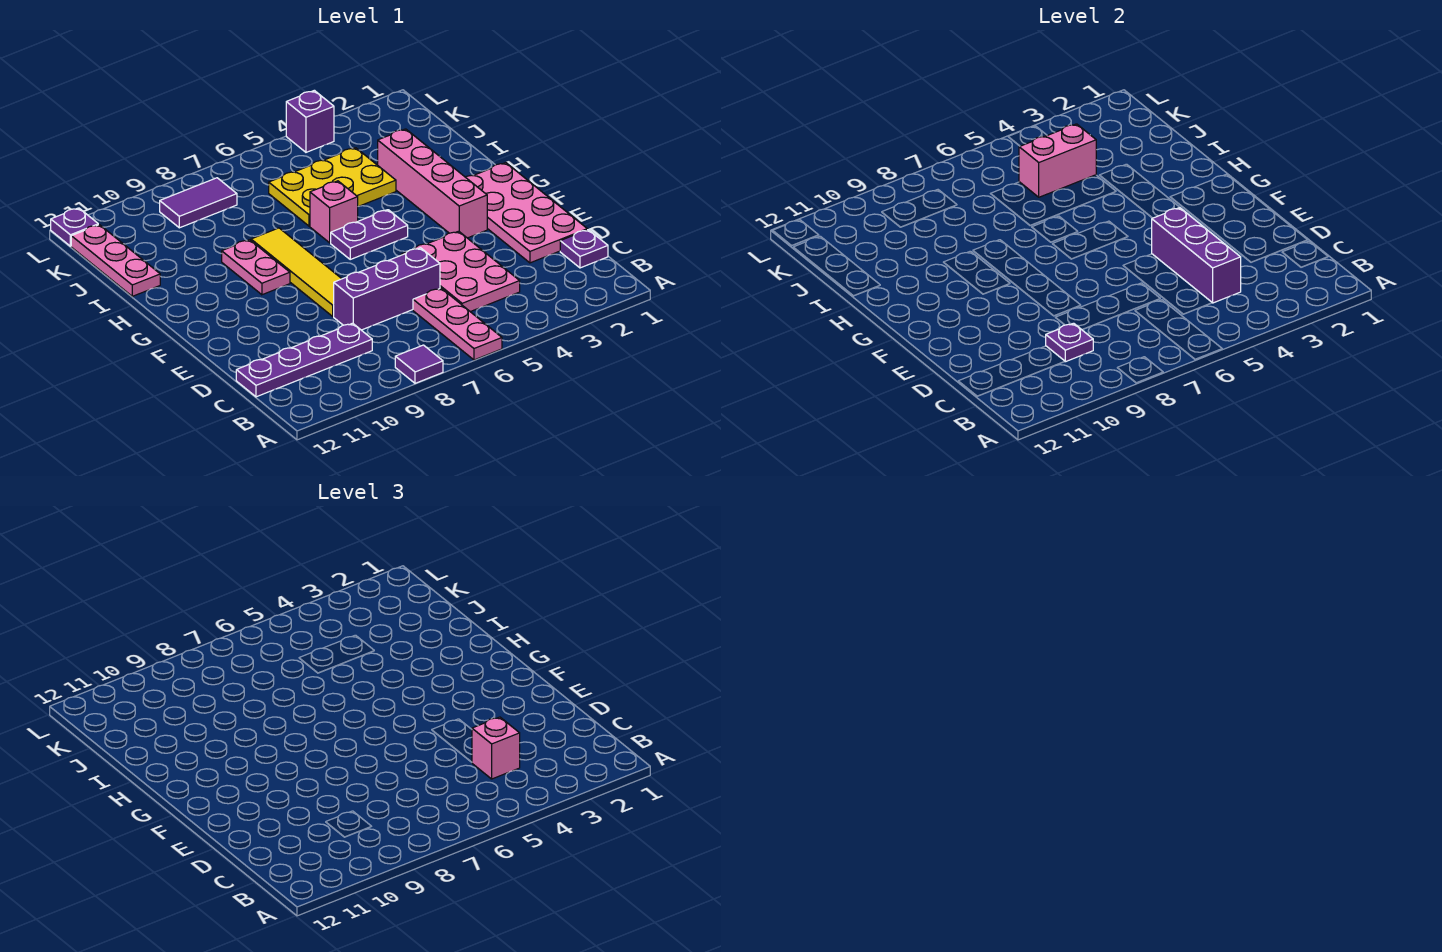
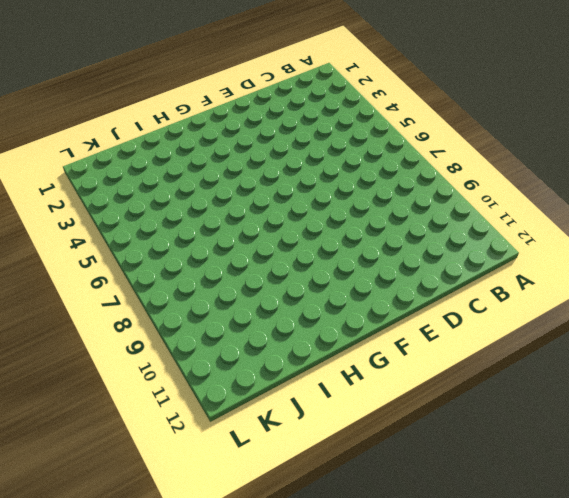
none -> pink 1x3 plate [413,288,502,360]
none -> purple 1x1 tile [395,345,443,383]
none -> purple 1x1 plate [560,230,608,268]

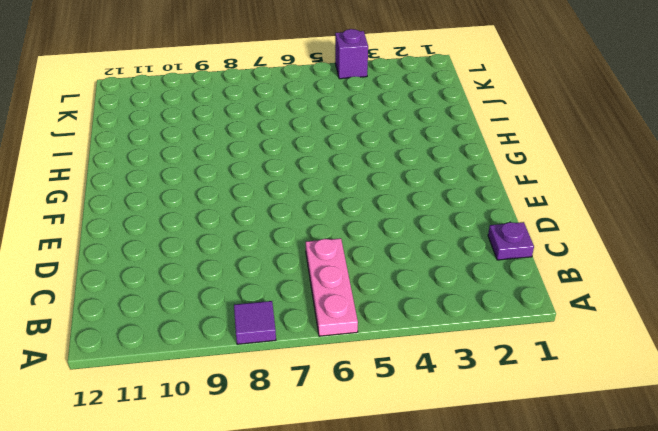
none -> pink 2x3 plate [401,231,520,312]
none -> purple 1x4 plate [236,323,372,397]
none -> pink 2x4 plate [466,163,587,263]

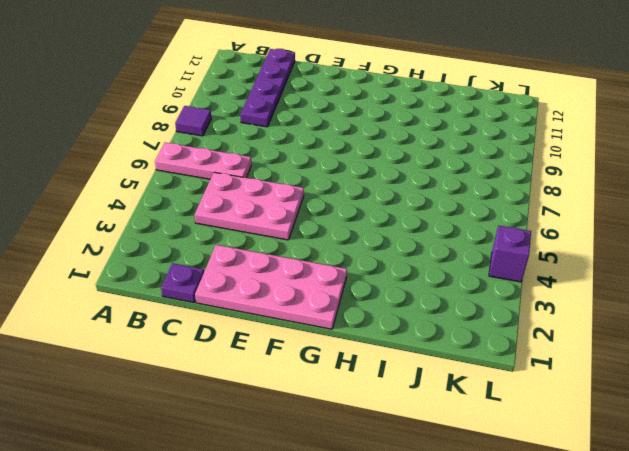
none -> purple 1x3 brick [334,248,440,330]
none -> yellow 1x4 tile [251,228,341,316]
none -> pink 1x4 brick [378,129,487,238]

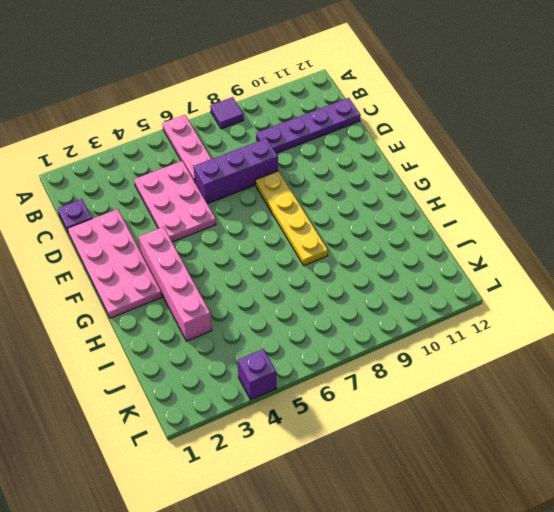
yellow 1x4 plate [255,171,328,266] -> yellow 1x4 tile [251,228,341,316]
none -> purple 1x2 plate [331,210,408,259]
none -> pink 1x2 plate [222,240,290,295]
none -> pink 1x1 brick [310,181,358,243]

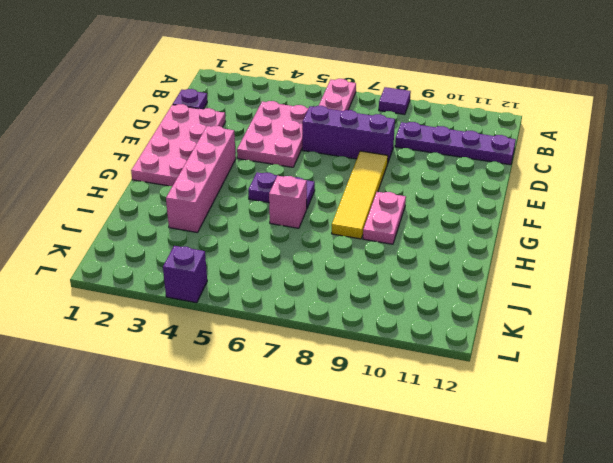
none -> yellow 2x3 plate [269,148,396,226]
none -> pink 1x3 plate [71,225,160,296]
none -> purple 1x2 tile [160,178,237,228]

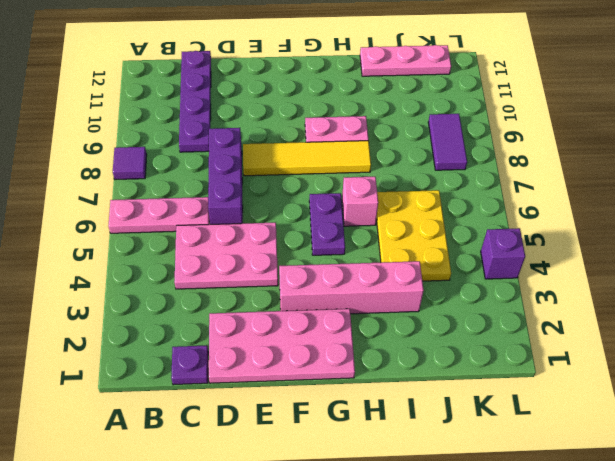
none -> purple 1x1 plate [51,208,98,246]
none -> purple 1x3 brick [1152,208,1241,303]
none -> purple 1x1 plate [1046,323,1093,362]

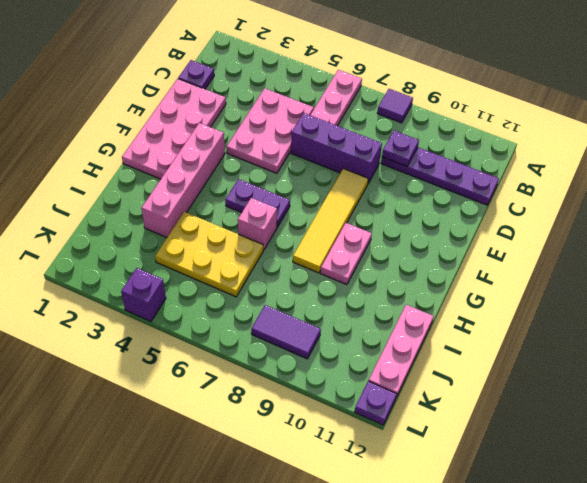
none -> purple 1x3 brick [1152,208,1241,303]
none -> pink 1x2 brick [1019,124,1096,197]
none -> pink 1x1 brick [472,717,520,779]

